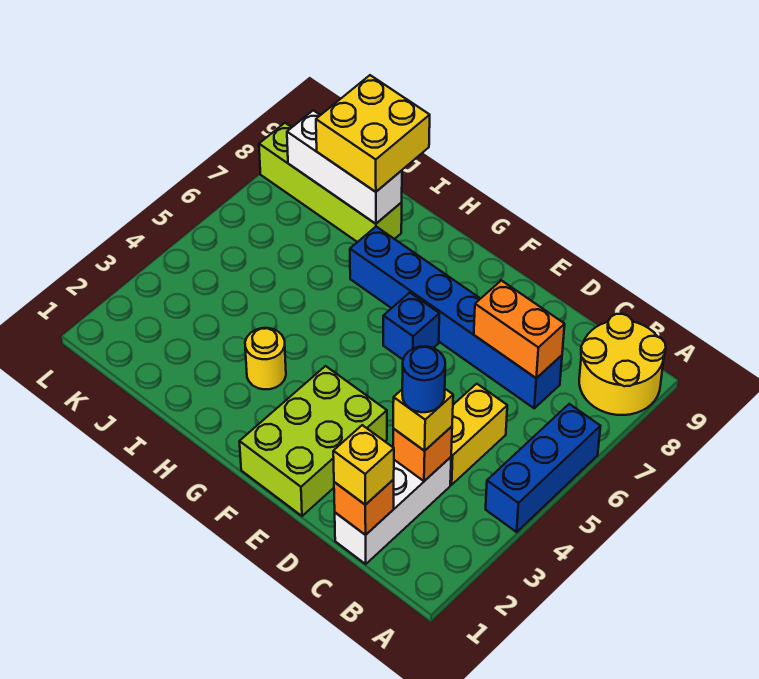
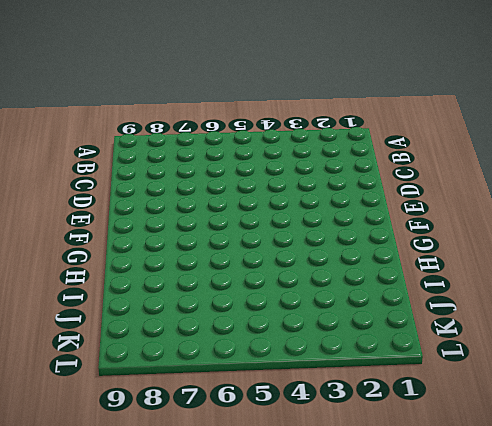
none -> blue 1x3 brick [486,404,600,532]
none -> yellow 2x2 round brick [579,314,666,415]
none -> white 1x3 brick [335,457,451,564]

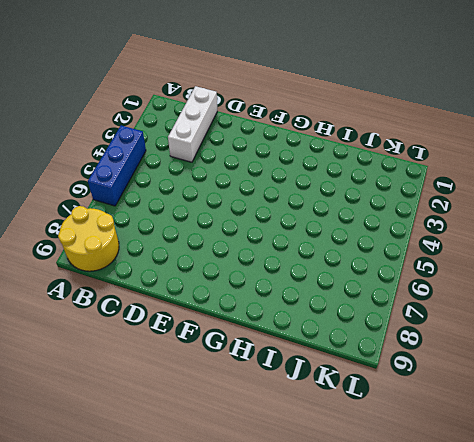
none -> yellow 1x2 brick [450,384,507,485]
none -> blue 1x6 brick [350,227,562,408]
none -> lime 2x3 brick [239,366,387,516]

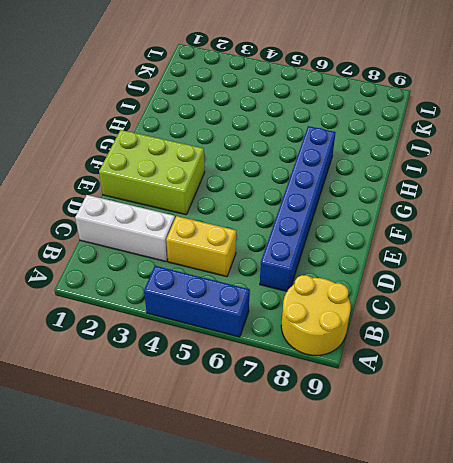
none -> blue 1x1 brick [383,293,439,359]
none -> yellow 1x1 round brick [245,328,286,389]
none -> lime 1x4 brick [259,123,402,242]

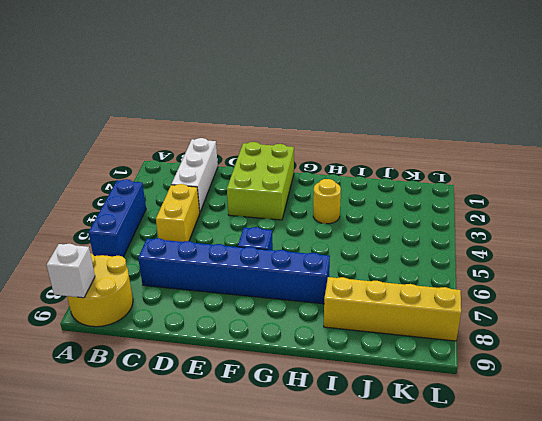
white 1x1 brick [47,244,95,298] -> none
yellow 1x4 brick [324,277,461,341] -> lime 1x4 brick [259,123,402,242]
none -> orange 1x1 brick [334,480,394,535]
none -> orange 1x1 brick [393,426,452,481]
none -> orange 1x2 brick [474,280,565,378]

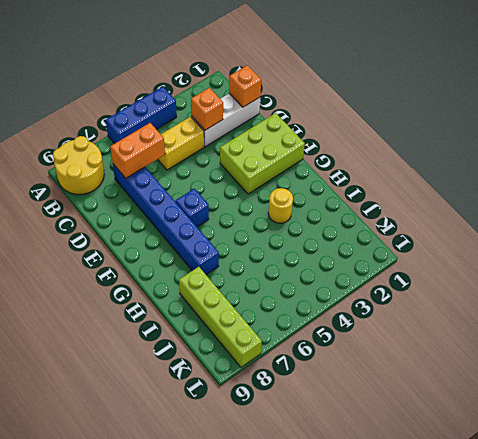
orange 1x2 brick [110,123,165,178] -> orange 1x2 brick turned to [474,280,565,378]
none -> white 1x3 brick [287,110,402,224]
none -> yellow 1x1 brick [333,425,394,505]
none -> yellow 1x1 brick [393,389,453,451]

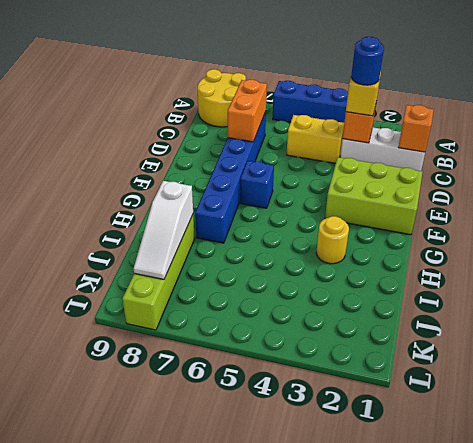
white 1x3 slope [134,181,193,279] -> white 1x3 brick [287,110,402,224]
none -> yellow 1x1 brick [333,425,394,505]
none -> yellow 2x2 brick [316,75,430,192]

